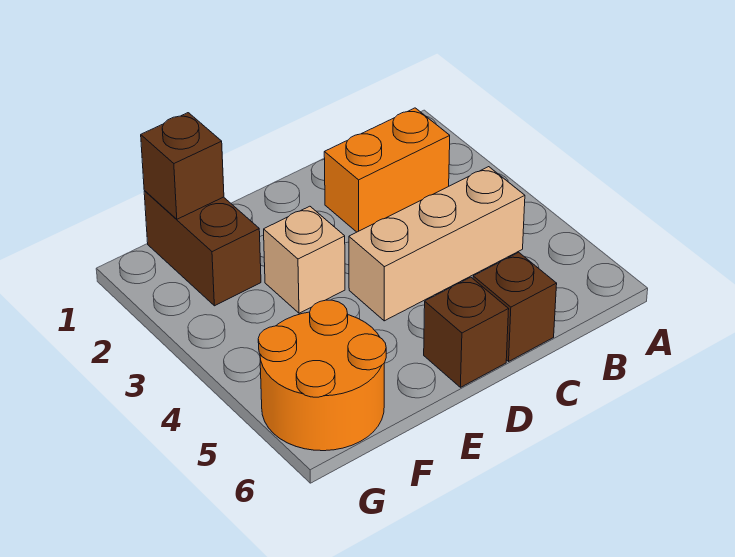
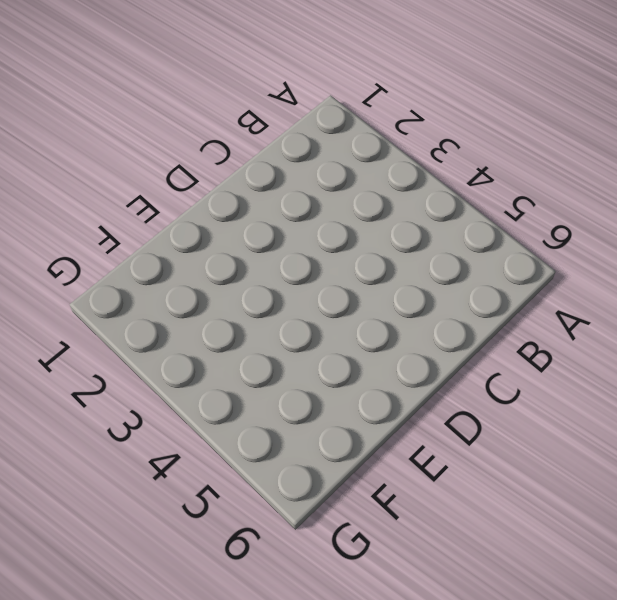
none -> orange 1x2 brick [324,108,450,232]
none -> tan 1x3 brick [349,167,525,321]

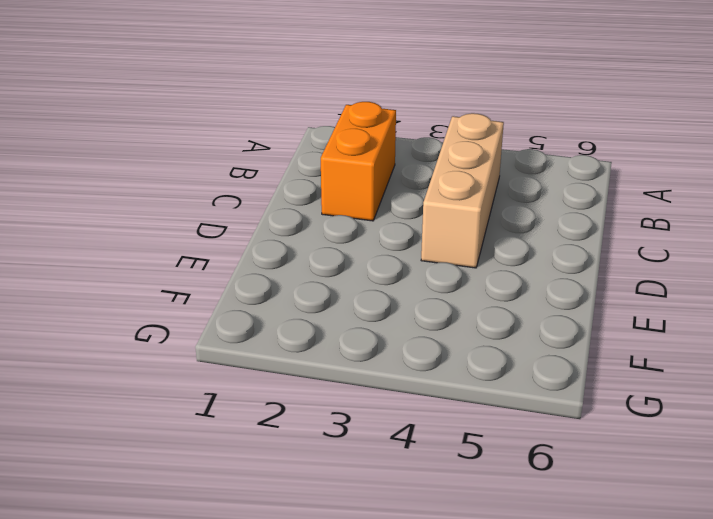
none -> brown 1x1 brick [473,252,557,361]
none -> brown 1x1 brick [424,277,509,387]

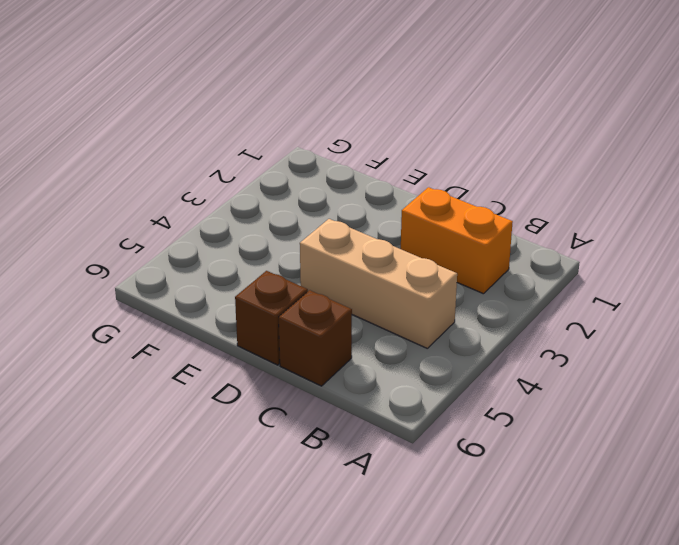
none -> tan 1x1 brick [264,206,345,313]
none -> brown 1x2 brick [144,191,261,306]

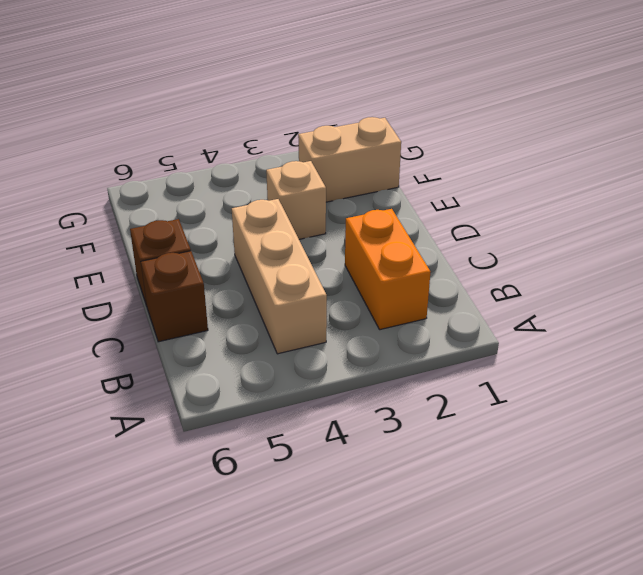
tan 1x2 brick [298,117,401,202] -> brown 1x2 brick [144,191,261,306]
none -> orange 2x2 round brick [258,300,386,451]
none -> brown 1x1 brick [141,113,224,219]

